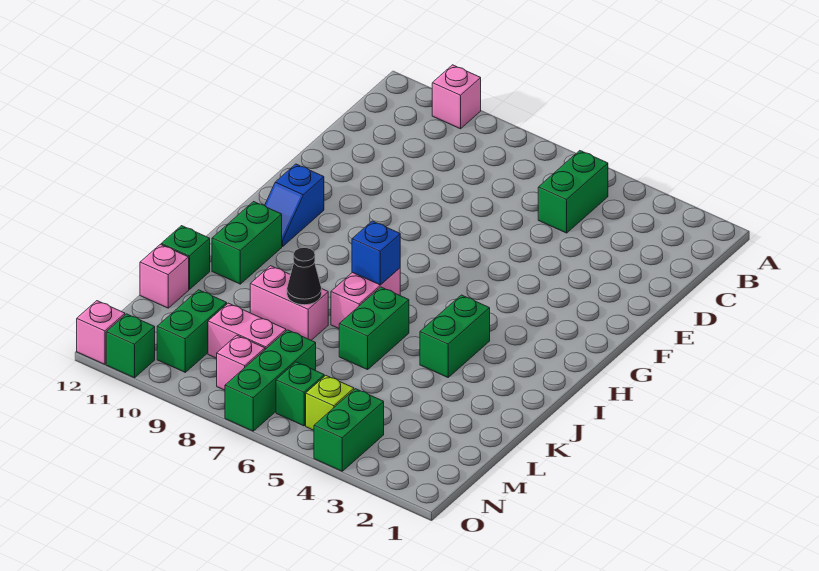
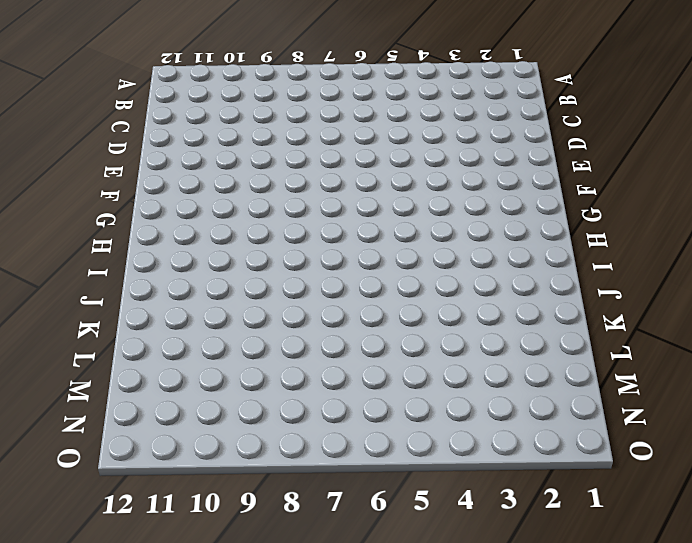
none -> pink 1x1 brick [432,65,481,129]
none -> green 1x2 brick [538,151,608,233]
none -> blue 1x2 slope [265,164,324,247]

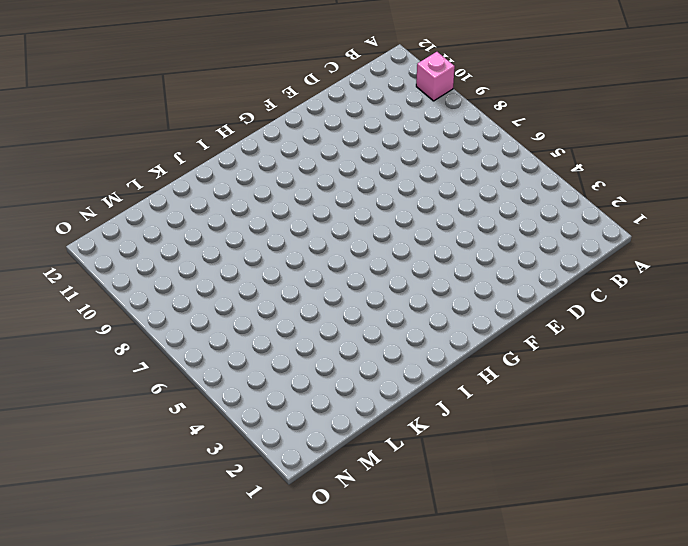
none -> green 1x2 brick [538,151,608,233]
none -> blue 1x2 slope [265,164,324,247]
none -> green 1x2 brick [420,295,490,377]

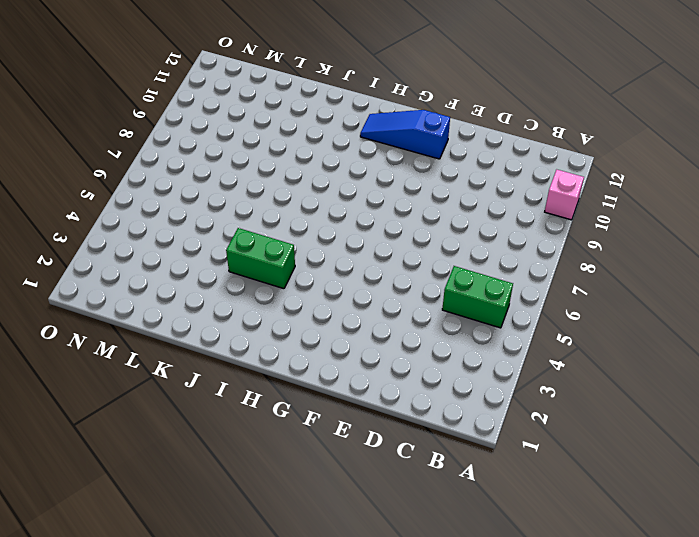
blue 1x3 slope [360,110,450,159] -> blue 1x2 slope [265,164,324,247]
none -> pink 1x2 brick [331,268,400,328]
none -> green 1x2 brick [212,202,282,284]
none -> green 1x2 brick [339,287,409,370]

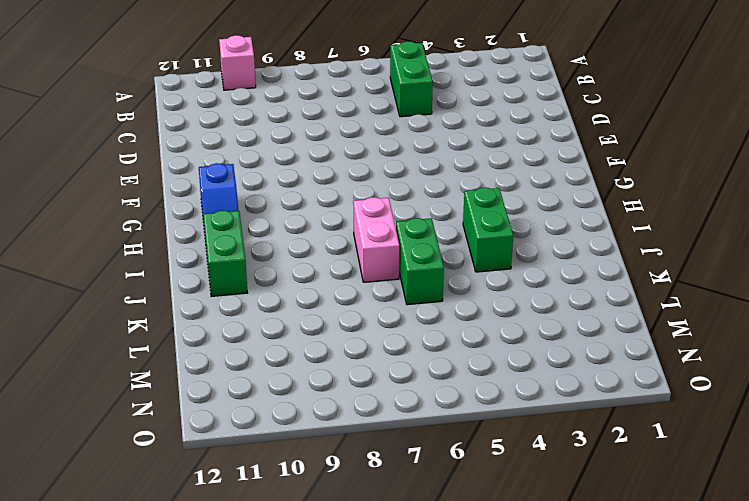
none -> pink 1x2 brick [250,266,328,340]
none -> green 1x1 brick [161,226,210,289]
none -> pink 1x1 brick [140,244,189,308]

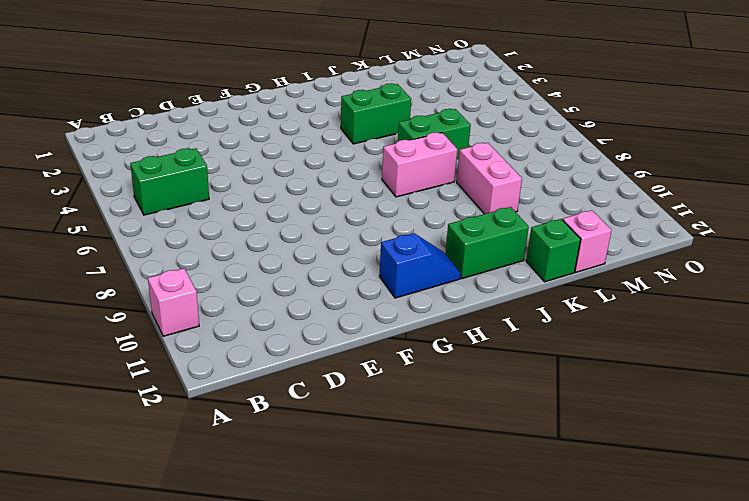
none -> green 1x3 brick [225,330,316,431]
none -> pink 1x2 brick [208,303,286,358]
none -> green 1x2 brick [157,290,227,372]

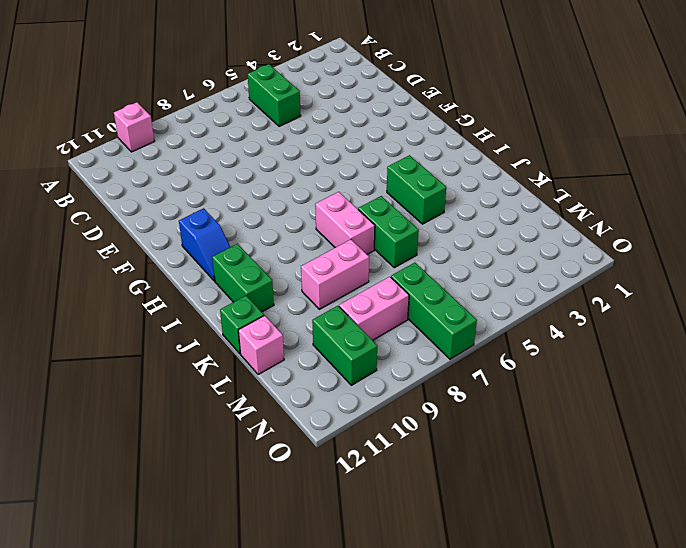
none -> green 1x2 brick [314,389,384,471]
none -> lime 1x1 brick [306,376,354,430]
none -> green 1x1 brick [276,362,324,426]

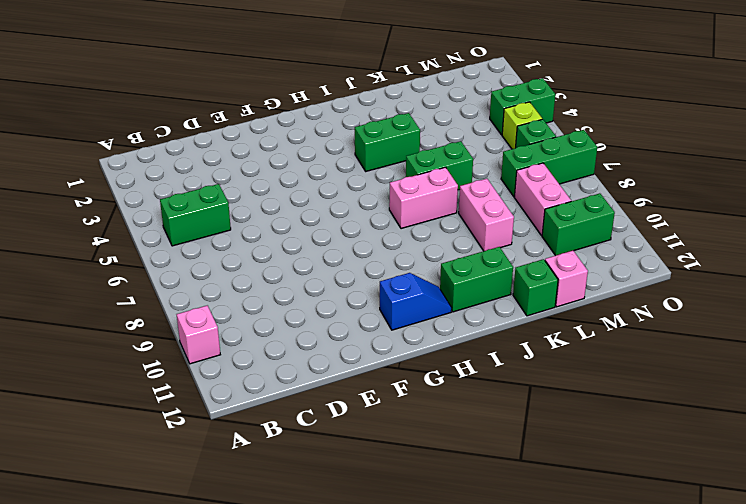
none -> pink 1x1 brick [217,335,265,390]
none -> green 1x1 brick [106,314,155,378]
none -> pink 1x1 brick [77,301,125,364]

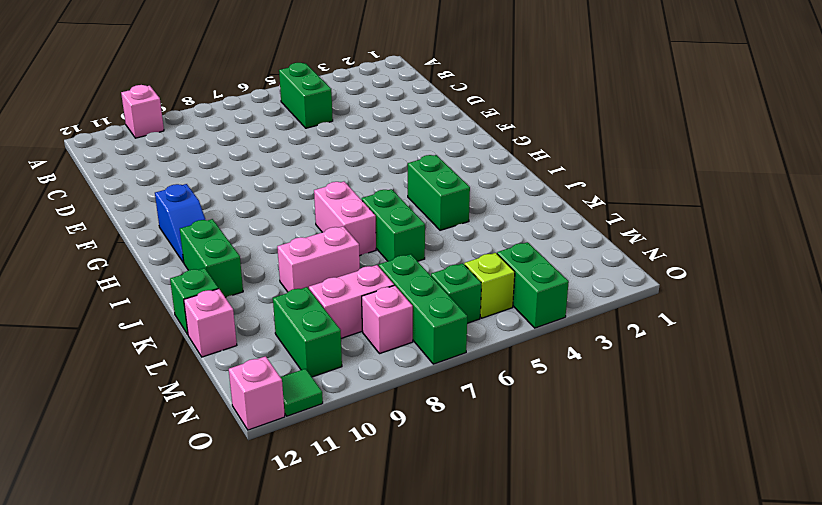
green 1x1 tile [281,369,323,416] -> green 1x1 brick [106,314,155,378]
none -> blue 1x1 brick [352,221,400,285]
none -> black 1x1 cone [287,247,322,305]

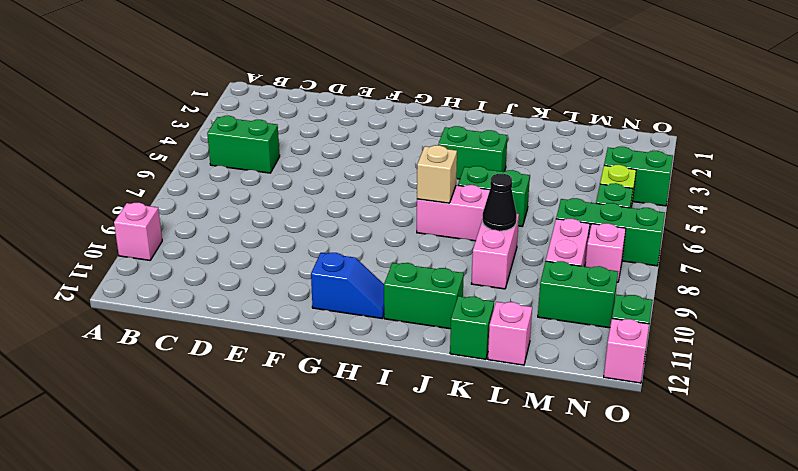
tan 1x1 brick [417,145,457,203] -> blue 1x1 brick [352,221,400,285]

